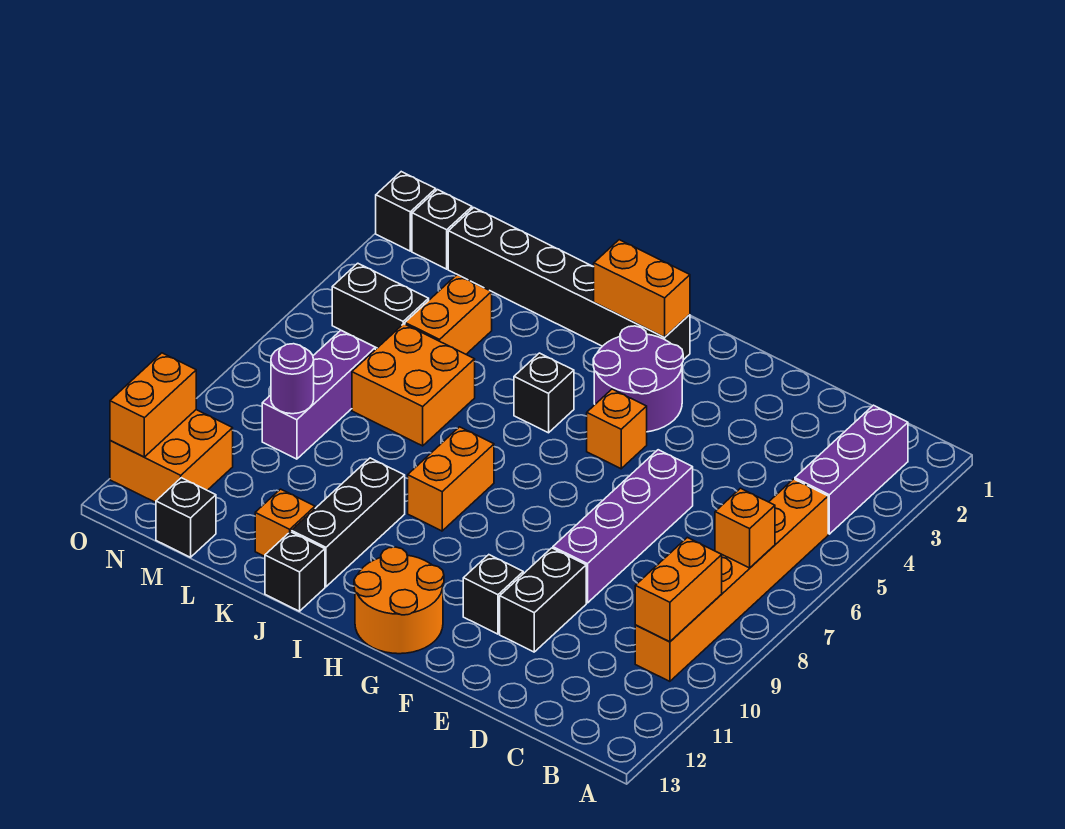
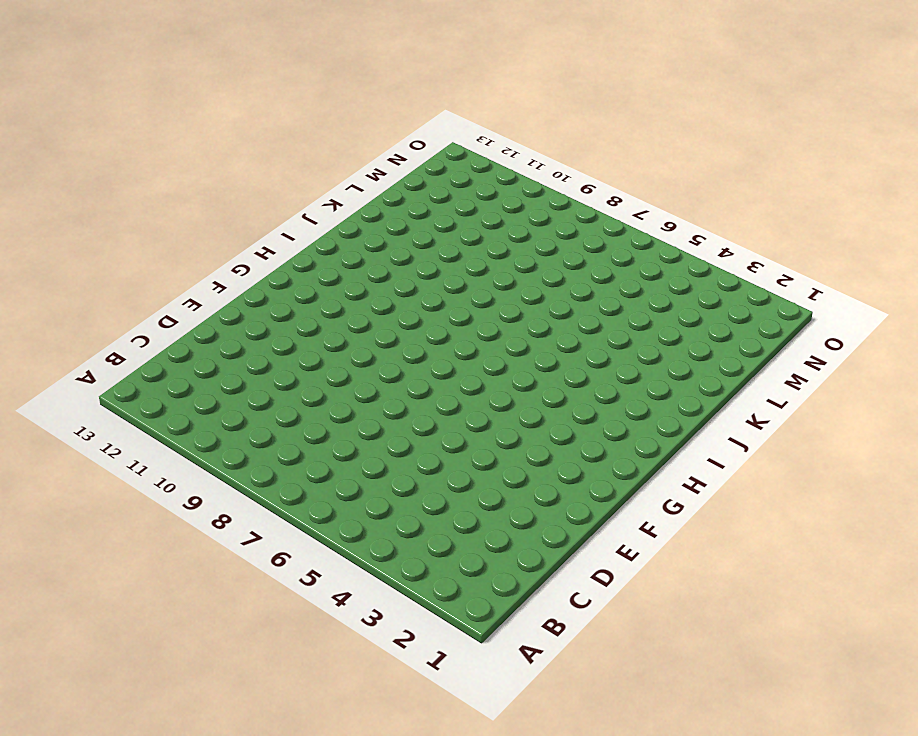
none -> purple 1x3 brick [795,405,908,534]
none -> orange 1x6 brick [635,479,828,681]
none -> purple 1x4 brick [553,450,693,603]

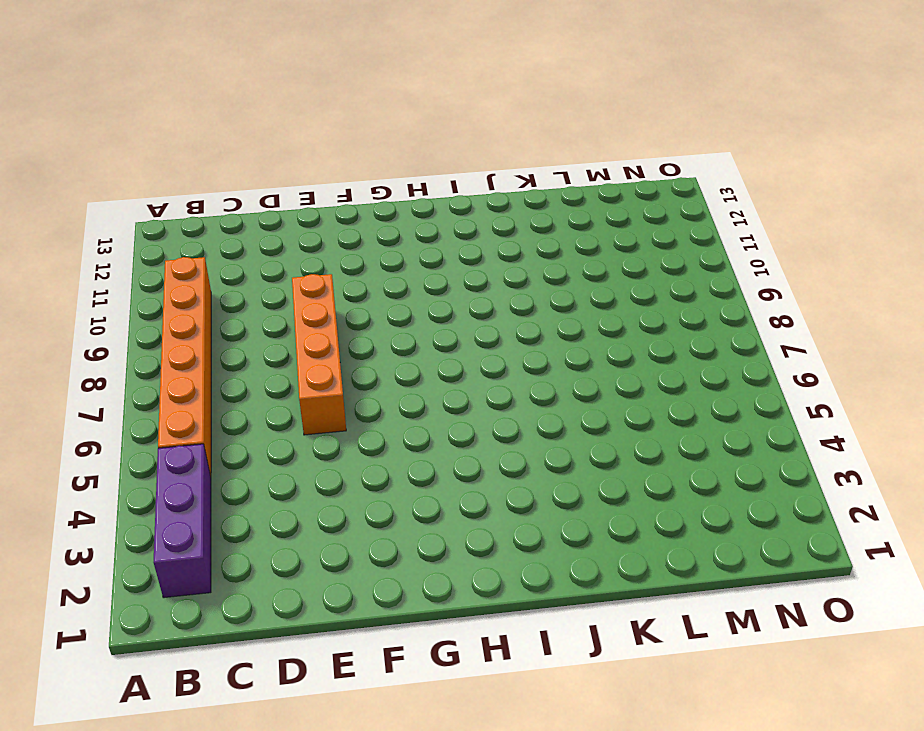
orange 1x4 brick [292,274,346,435] -> purple 1x4 brick [553,450,693,603]
none -> black 1x2 brick [500,548,586,652]
none -> black 1x1 brick [463,555,523,634]
none -> purple 2x2 round brick [593,326,683,432]

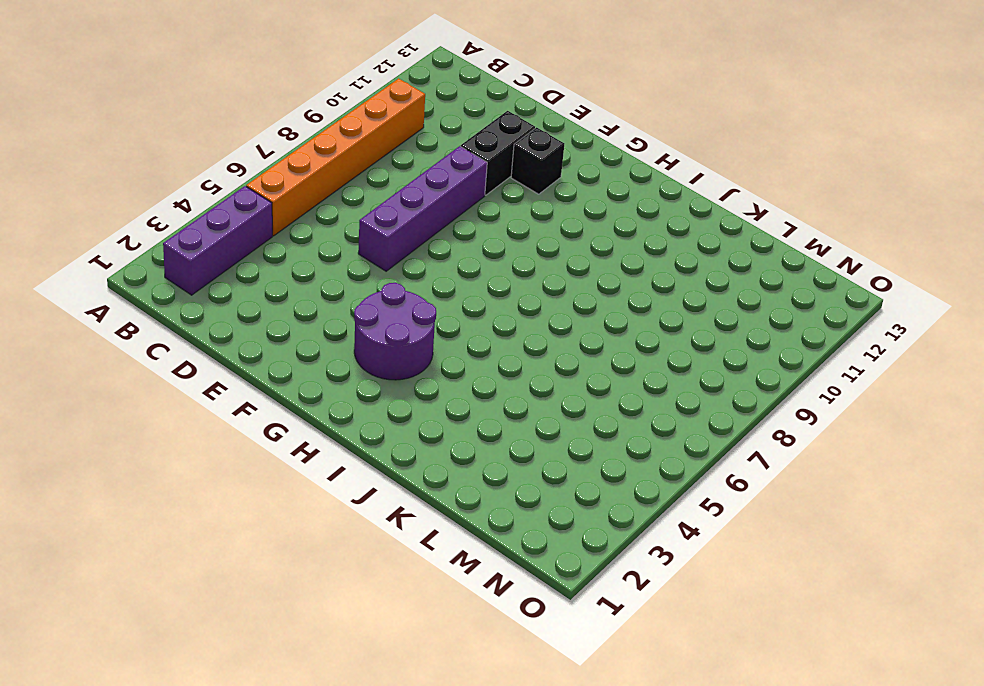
none -> orange 1x1 brick [587,389,647,469]
none -> orange 2x2 round brick [354,547,444,654]
none -> black 1x6 brick [448,208,690,360]

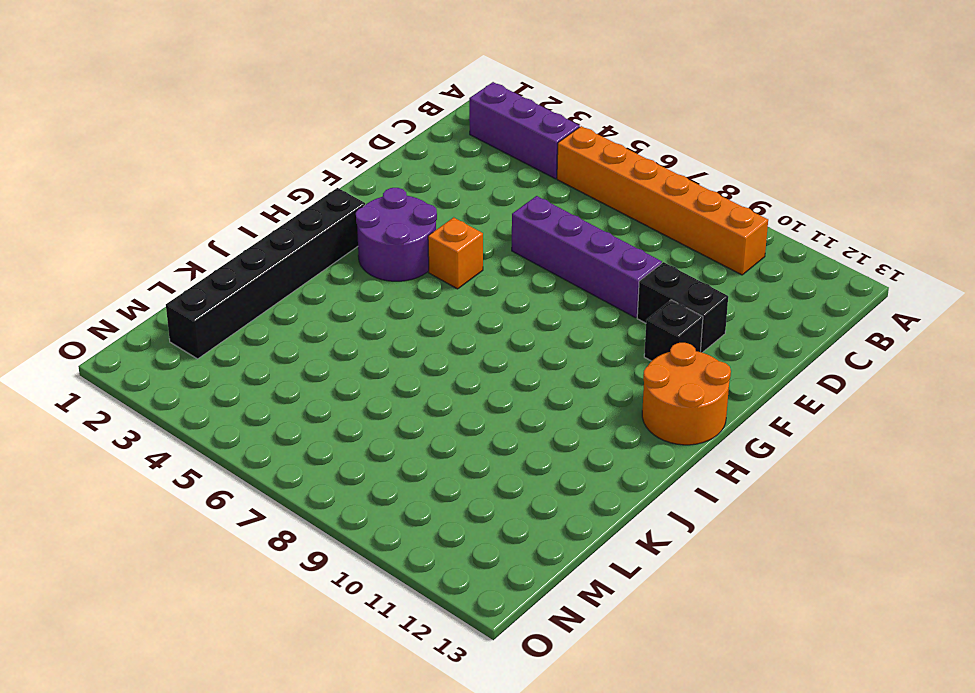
none -> black 1x1 brick [514,353,574,433]
none -> orange 1x2 brick [408,427,494,531]
none -> black 1x3 brick [292,458,405,587]

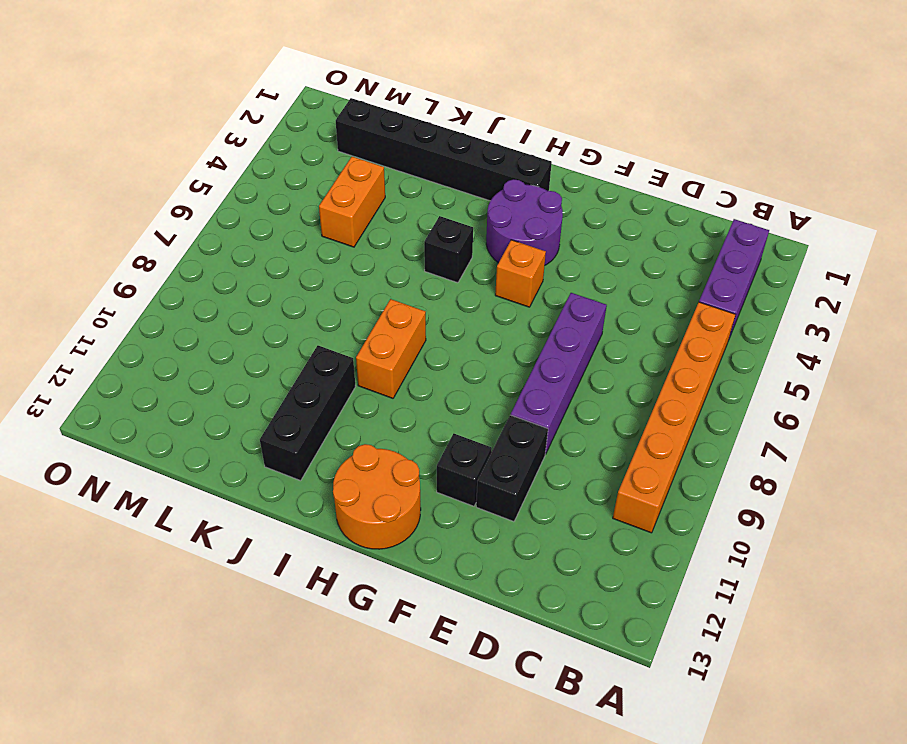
none -> black 1x1 brick [265,532,325,611]
none -> orange 2x2 brick [352,324,475,446]
none -> orange 1x1 brick [255,489,315,556]

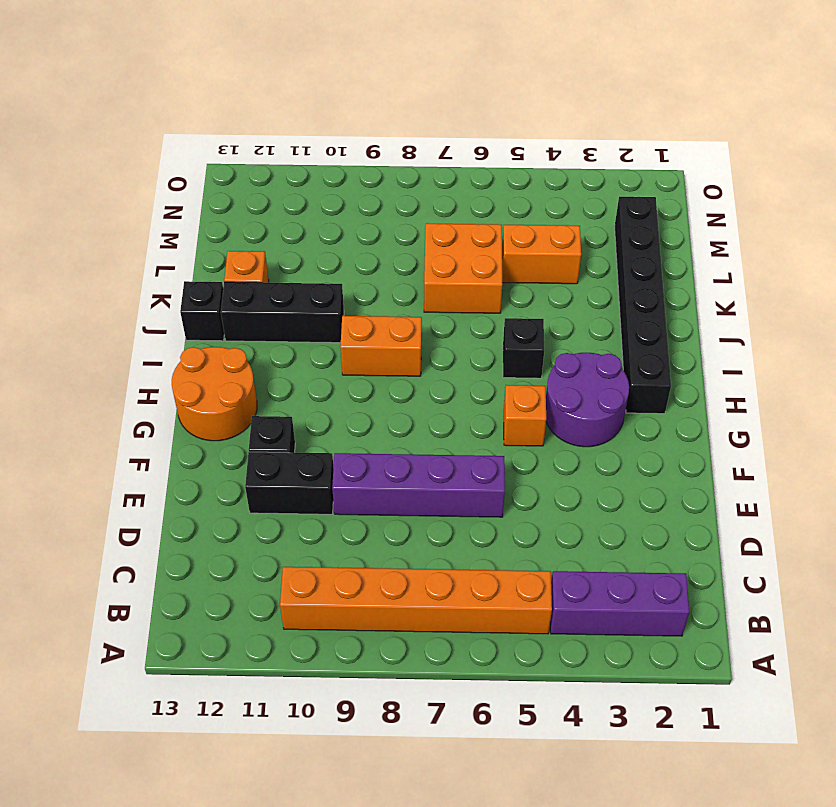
none -> black 1x2 brick [332,263,429,348]
none -> purple 1x3 brick [262,331,375,459]
none -> black 1x1 brick [156,478,216,557]

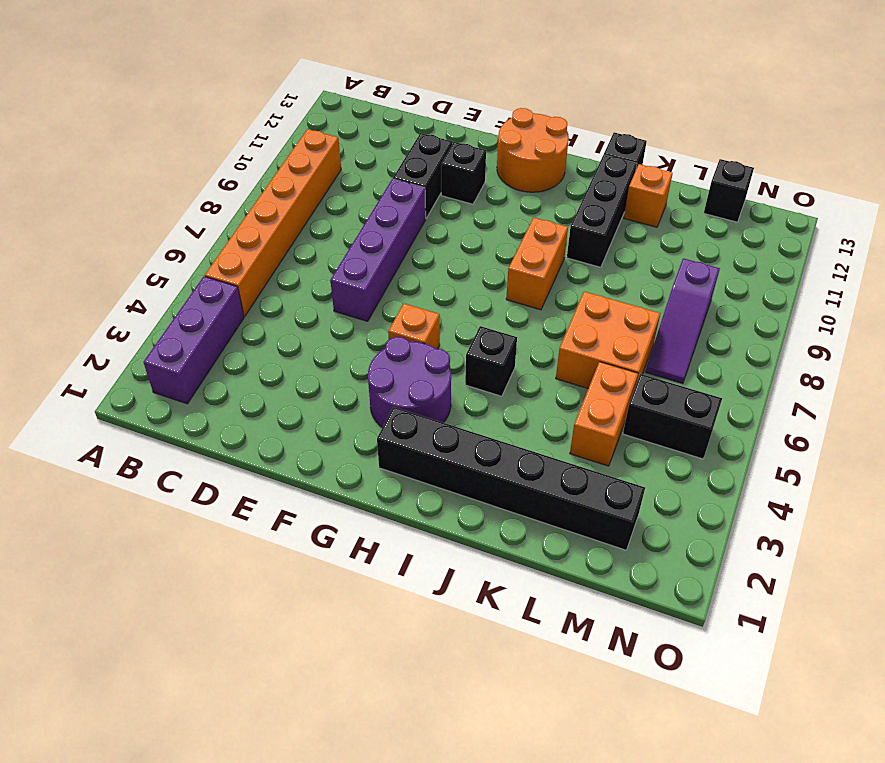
purple 1x3 slope [646,258,720,383] -> purple 1x3 brick [262,331,375,459]
none -> black 1x1 brick [412,190,472,269]
none -> orange 2x2 brick [110,410,233,502]
none -> black 1x1 brick [376,172,436,251]

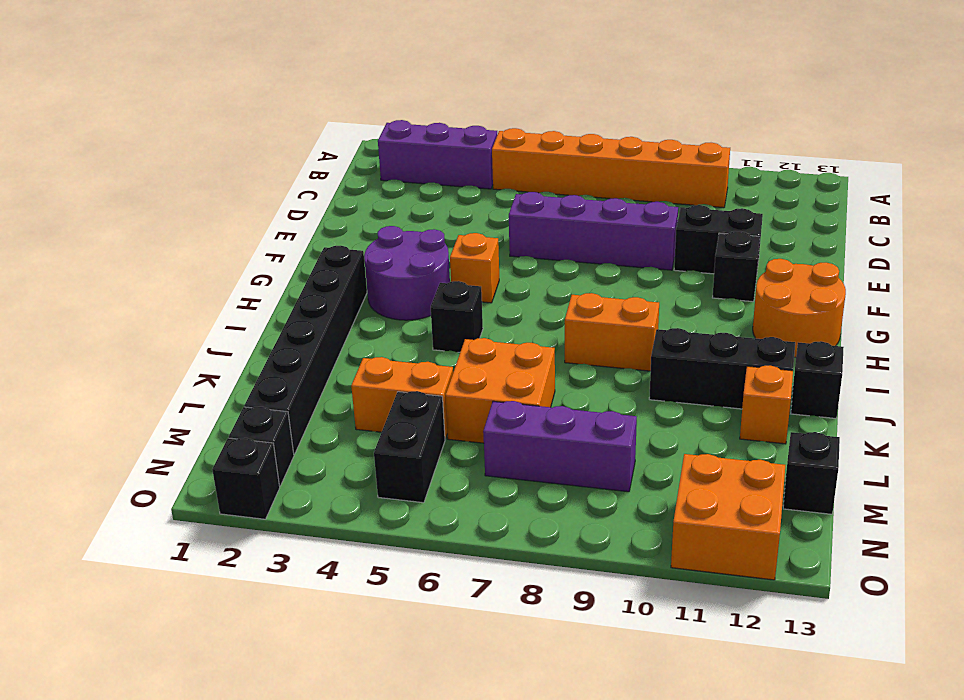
none -> orange 1x1 brick [715,488,775,568]
none -> orange 1x2 brick [635,538,722,642]
none -> orange 1x2 brick [594,240,690,337]

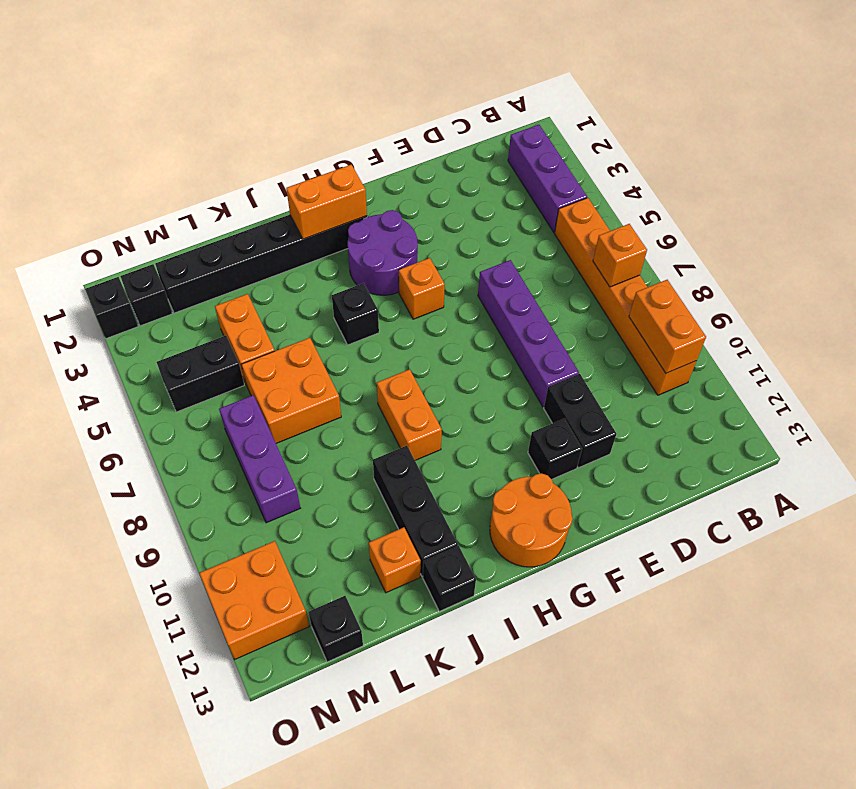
none -> purple 1x1 round brick [271,344,314,414]
none -> orange 1x2 brick [110,353,196,457]

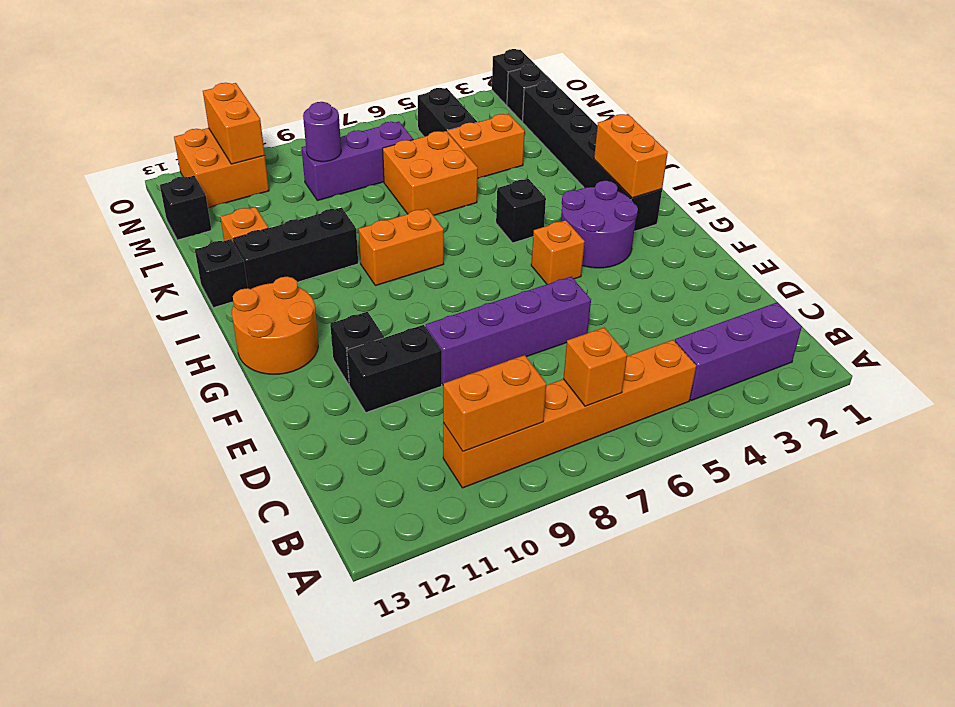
orange 1x2 brick [203,83,265,164] -> orange 1x2 brick turned to [110,353,196,457]

